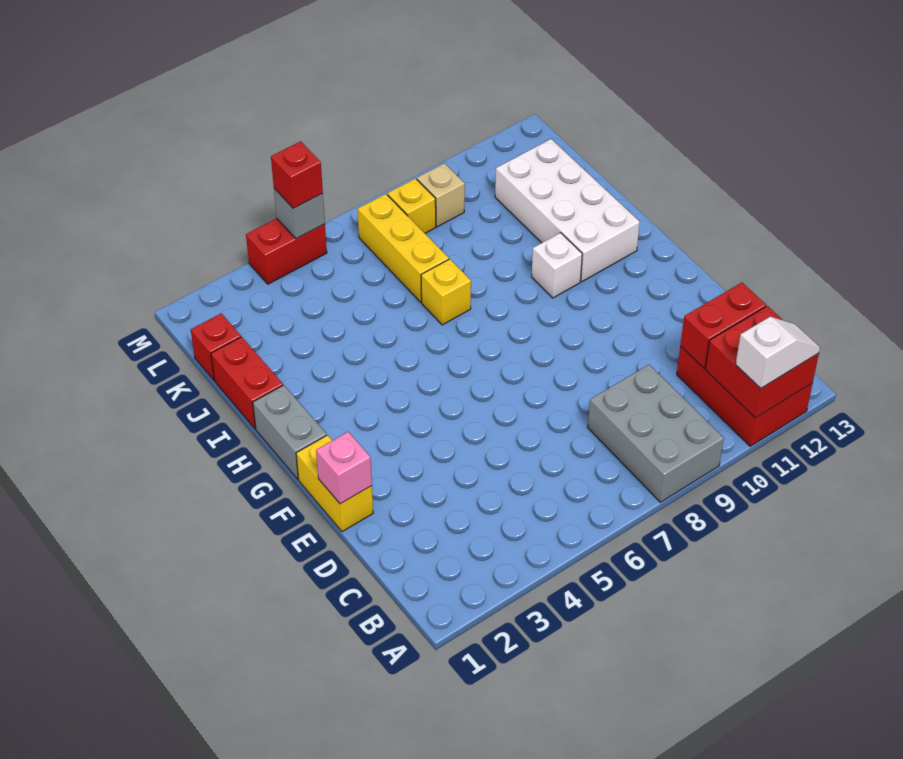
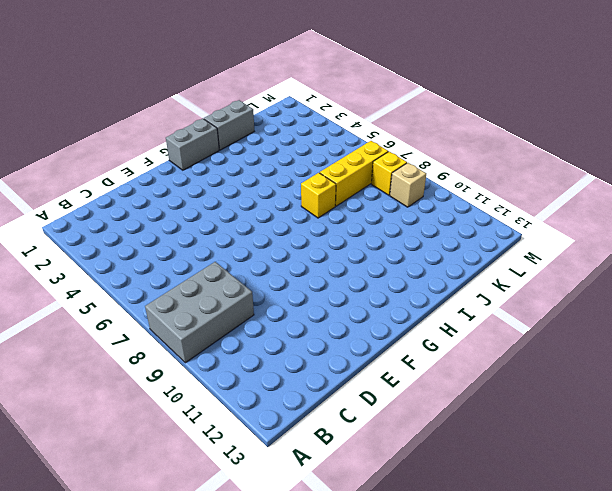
grey 1x2 brick [204,100,254,150] -> red 1x2 brick [211,337,283,429]
none -> red 2x3 brick [677,346,813,446]
none -> yellow 1x2 brick [296,435,373,532]
none -> white 1x1 brick [532,233,582,298]

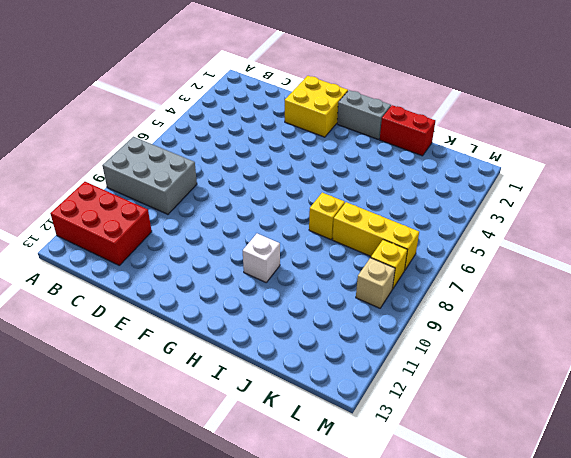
yellow 2x2 brick [285,76,348,137] -> yellow 1x2 brick [296,435,373,532]
none -> white 2x4 brick [495,139,640,282]
none -> red 1x1 brick [191,313,241,380]
none -> red 1x2 brick [246,218,327,284]

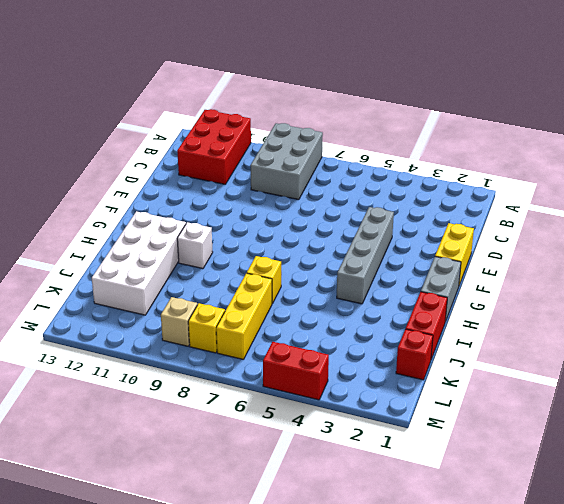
grey 1x4 brick [337,207,394,304] -> none
none -> red 2x2 brick [705,306,819,418]
none -> red 1x2 brick [680,283,766,368]
none -> pink 1x1 brick [316,432,372,504]

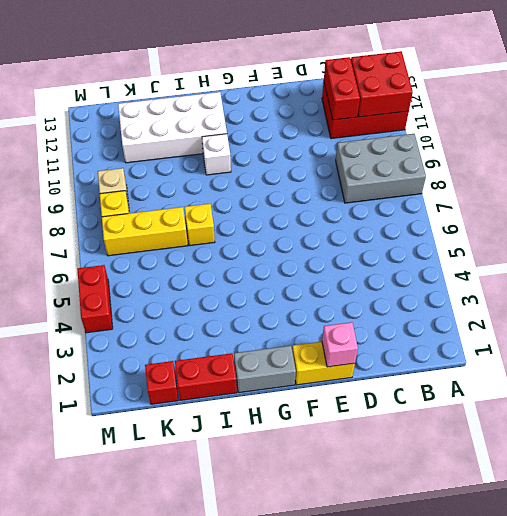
none -> grey 1x1 brick [274,188,325,239]
none -> white 1x2 slope [736,317,820,388]
none -> red 1x1 brick [271,141,323,208]

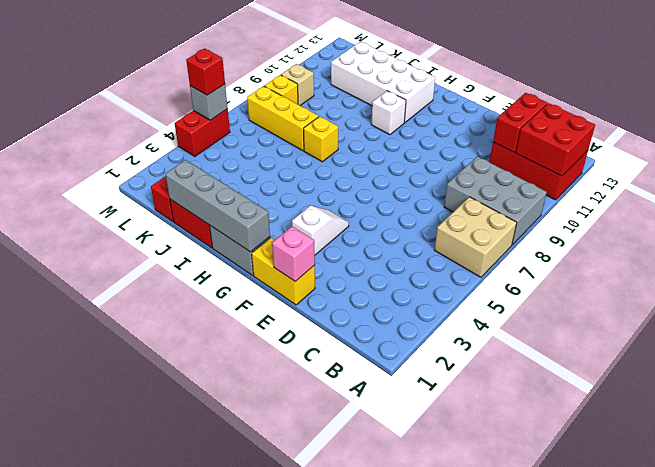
tan 2x2 brick [435,197,517,277] -> none
white 1x2 slope [292,205,349,255] -> white 1x2 slope moved to [736,317,820,388]
grey 1x4 brick [165,160,270,252] -> none

